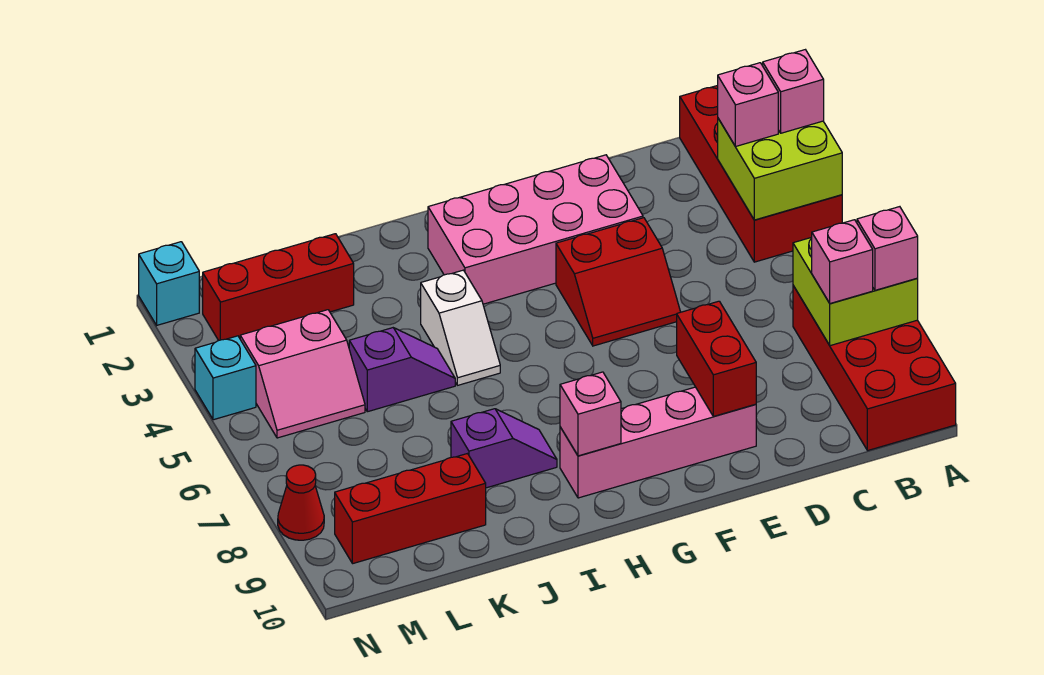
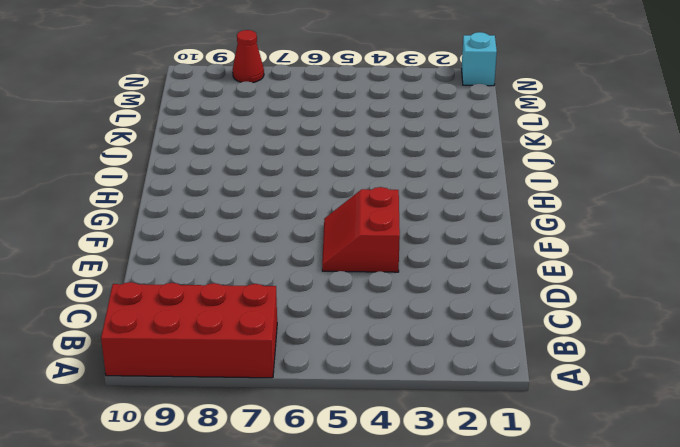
none -> red 2x4 brick [680,85,842,262]
none -> pink 2x4 brick [428,155,643,304]
none -> pink 1x4 brick [560,387,756,498]

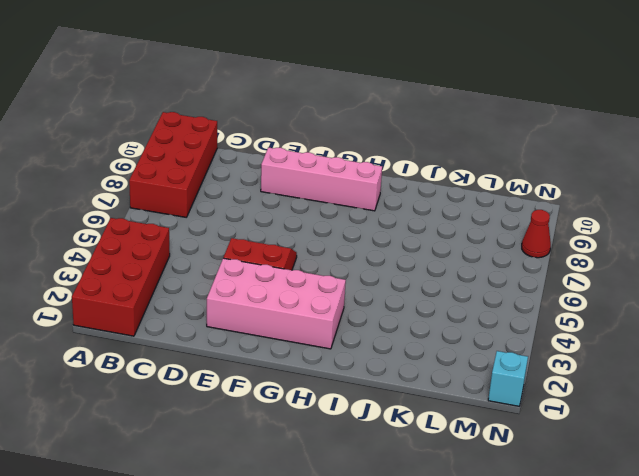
none -> white 1x2 slope [421,270,500,385]
none -> purple 1x2 slope [451,409,557,488]
none -> purple 1x2 slope [349,328,455,412]

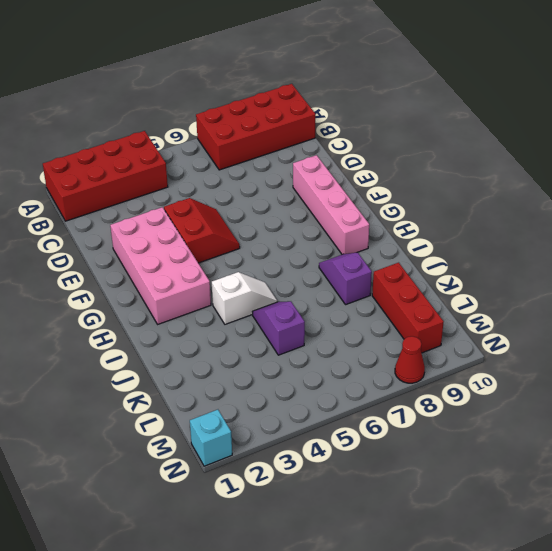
none -> red 1x3 brick [203,234,354,341]
none -> pink 2x2 slope [240,310,365,438]
none -> cyan 1x1 brick [195,336,256,420]

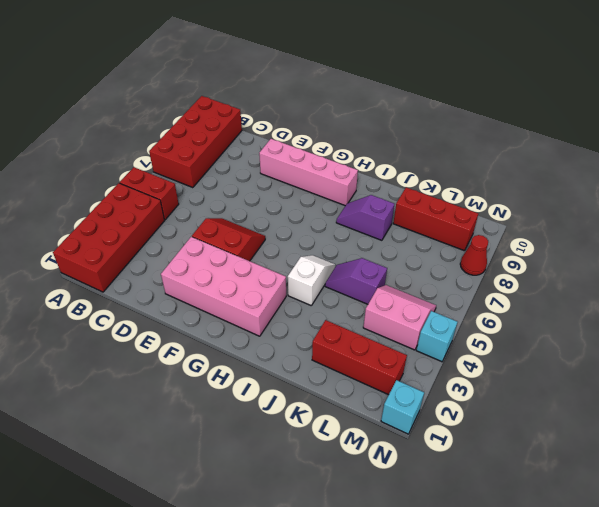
red 1x2 brick [120,167,179,220] -> red 1x2 brick turned to [677,301,756,416]
none -> lime 2x2 brick [718,119,842,220]
none -> lime 2x2 brick [793,237,918,346]
none -> pink 1x1 brick [560,372,621,456]

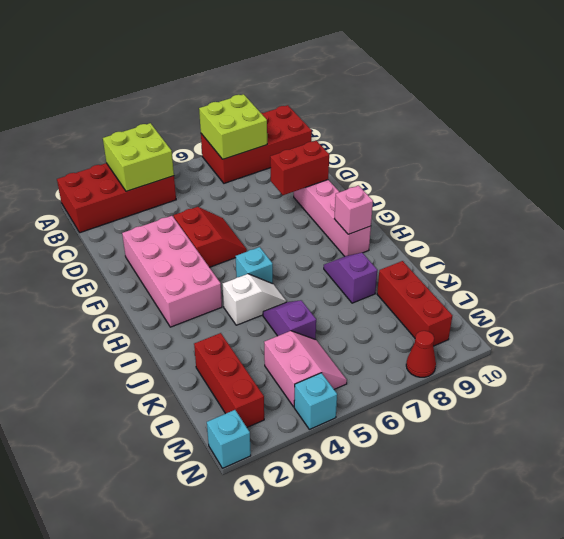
cyan 1x1 brick [236,247,273,284] -> none
none -> pink 1x1 brick [763,50,824,133]
none -> pink 1x1 brick [857,207,918,290]
none -> pink 1x1 brick [718,63,778,147]

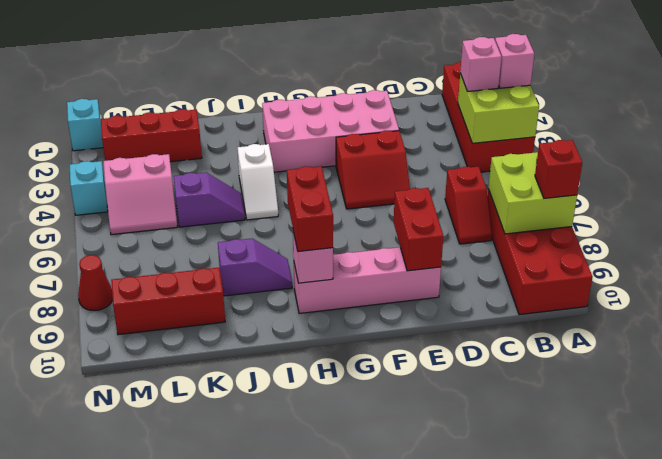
red 1x1 brick [535,140,582,199] -> pink 1x1 brick [857,207,918,290]
red 1x2 slope [445,166,492,244] -> none
red 1x2 brick [287,166,333,252] -> none
none -> pink 1x1 brick [812,220,873,303]

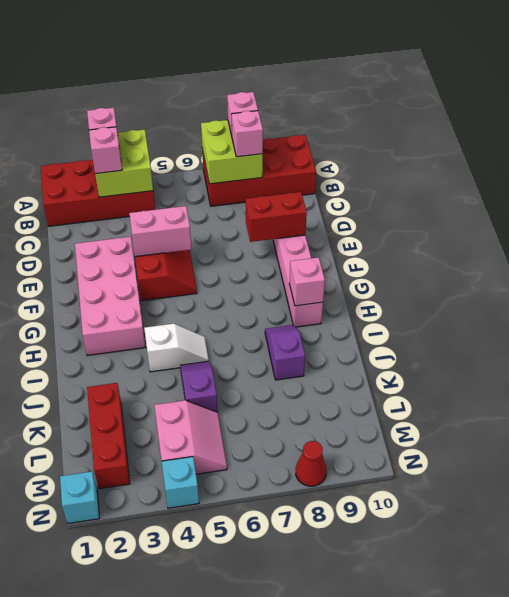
pink 1x2 brick [129,206,191,257] -> none
none -> red 1x3 brick [335,454,486,564]

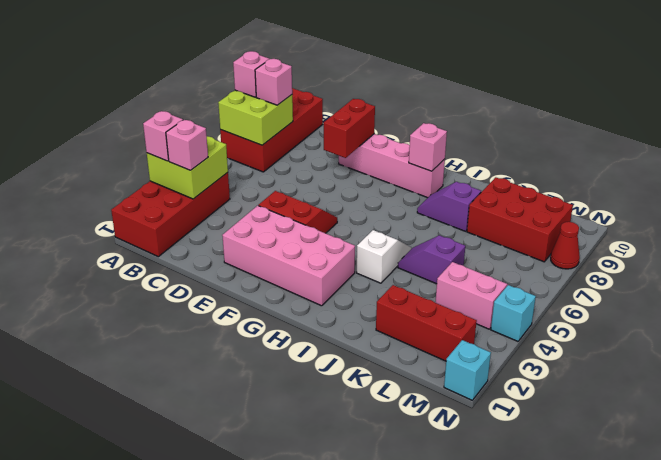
red 2x3 brick [467,177,573,262] -> red 1x3 brick [335,454,486,564]

